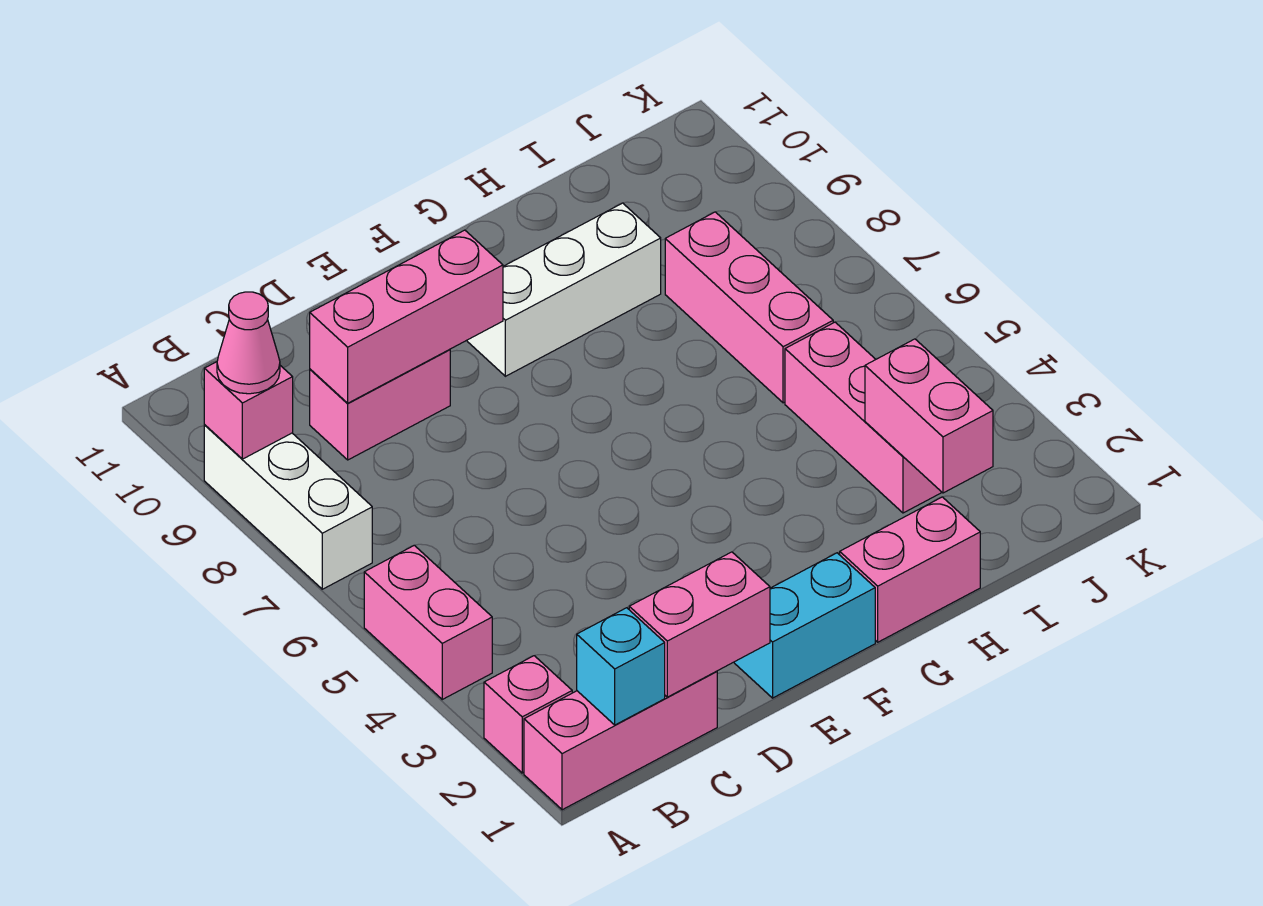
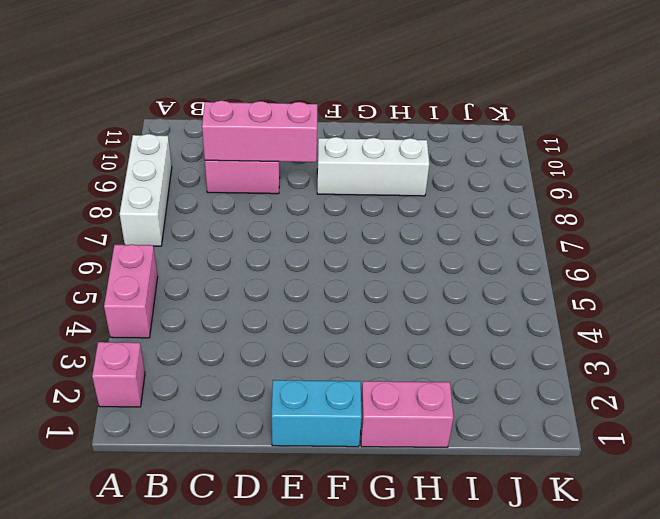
none -> pink 1x3 brick [524,671,717,810]
none -> pink 1x3 brick [785,322,942,513]
none -> pink 1x3 brick [665,212,833,403]

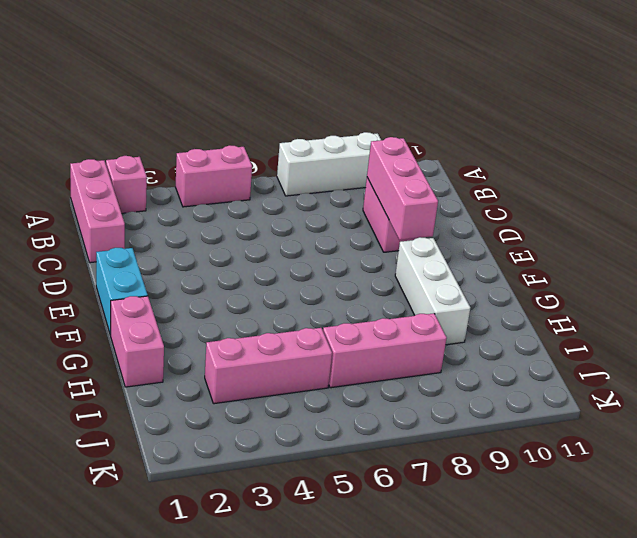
none -> pink 1x1 brick [204,362,293,459]
none -> cyan 1x1 brick [577,608,665,725]
none -> pink 1x2 brick [629,552,770,697]

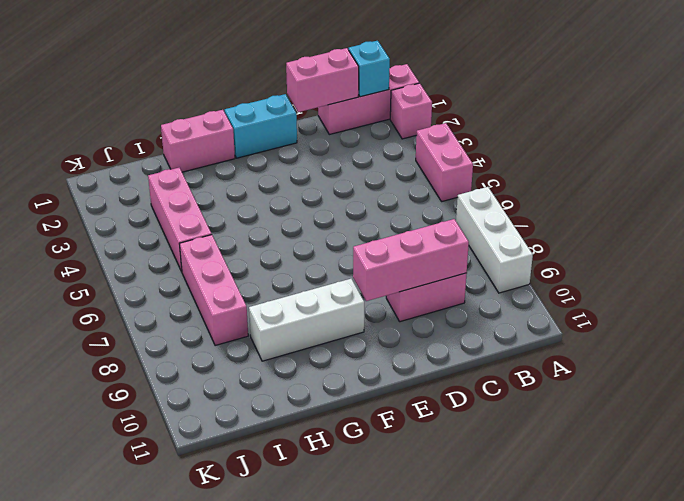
none -> pink 1x1 brick [204,362,293,459]
none -> pink 1x2 brick [865,339,993,493]
none -> pink 1x1 cone [217,292,280,394]

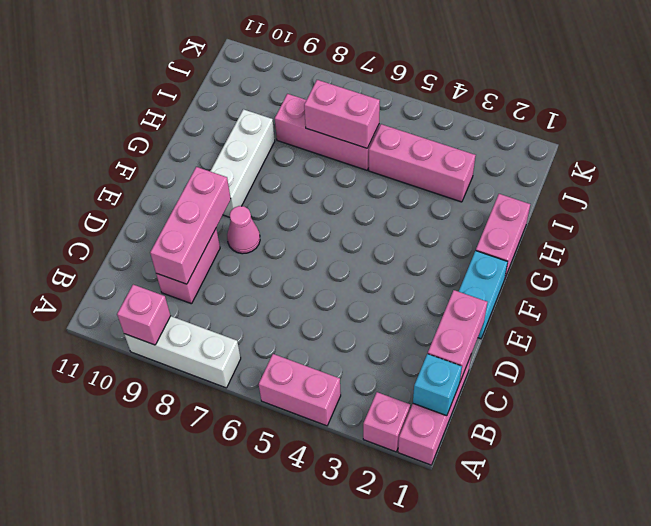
pink 1x1 cone [227,206,260,254] -> pink 1x1 cone moved to [217,292,280,394]
pink 1x2 brick [304,80,380,148] -> pink 1x2 brick moved to [865,339,993,493]

